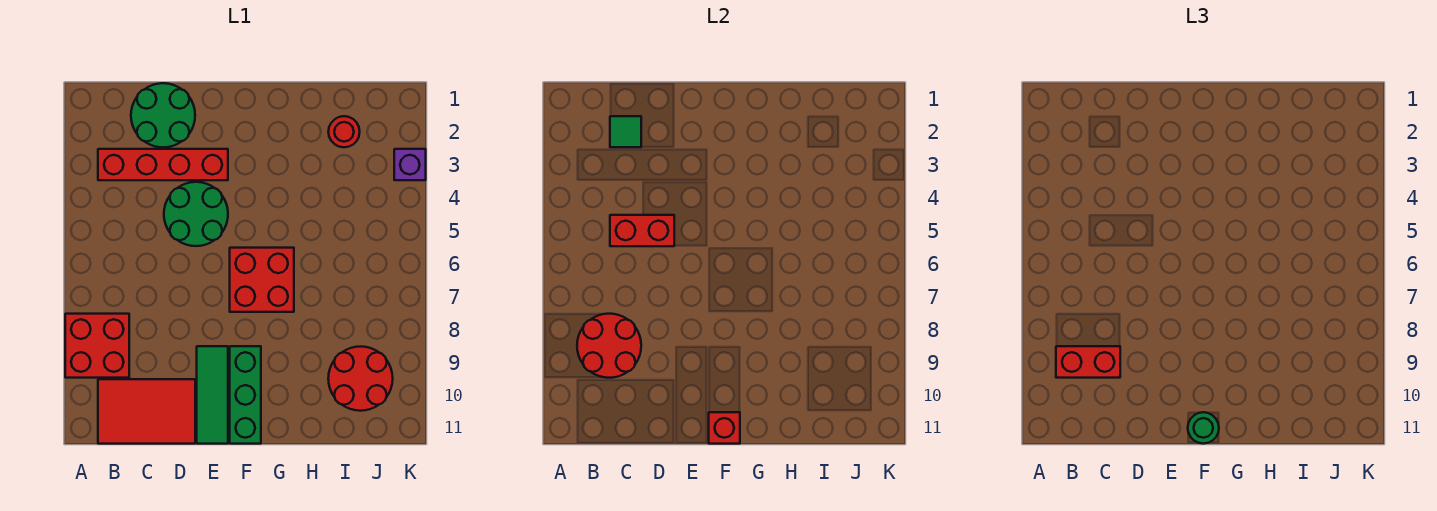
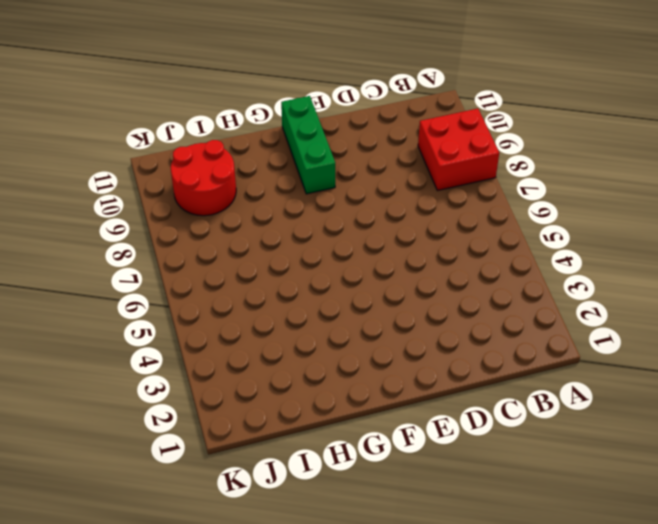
none -> red 1x4 brick [98,149,228,180]
none -> red 2x3 tile [98,379,195,444]
none -> green 2x2 round brick [131,83,195,147]

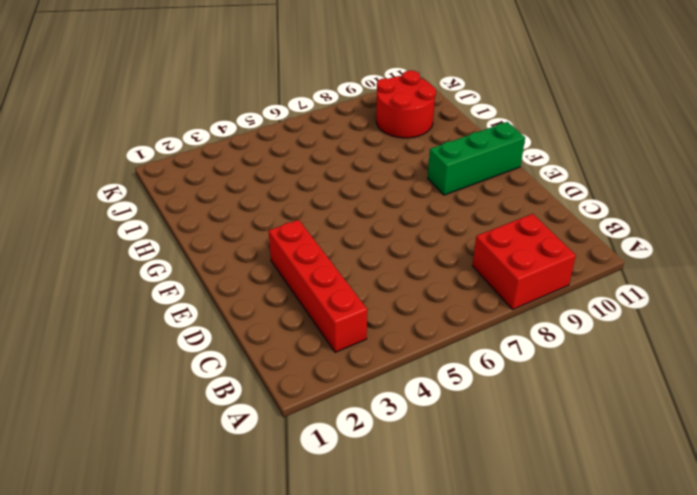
none -> red 2x3 tile [98,379,195,444]
none -> green 2x2 round brick [131,83,195,147]
none -> green 2x2 round brick [164,182,228,246]

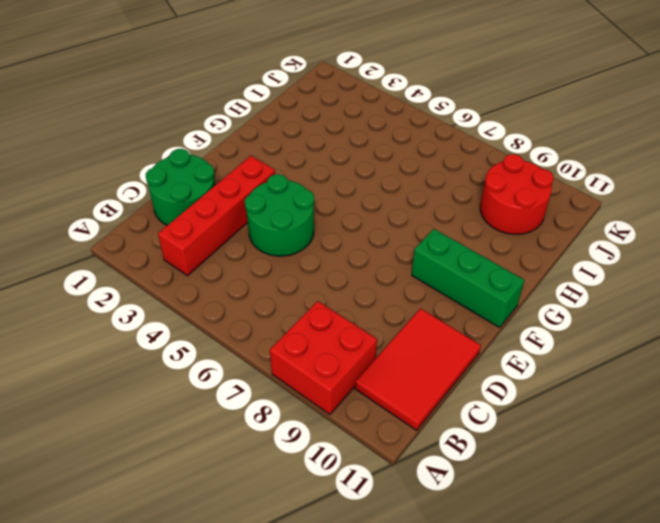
none -> green 1x3 tile [197,346,228,444]
none -> red 2x2 brick [230,248,294,312]
none -> red 1x1 round brick [328,116,360,147]

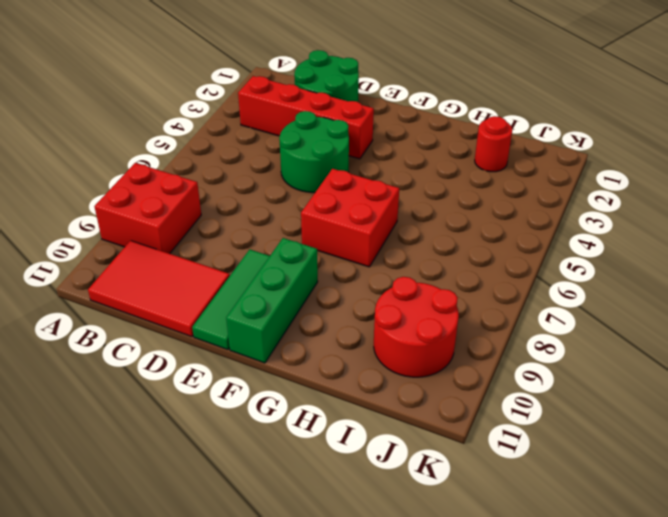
none -> purple 1x1 brick [394,149,426,180]
none -> red 2x2 round brick [577,314,641,378]
none -> green 1x1 tile [610,116,641,147]

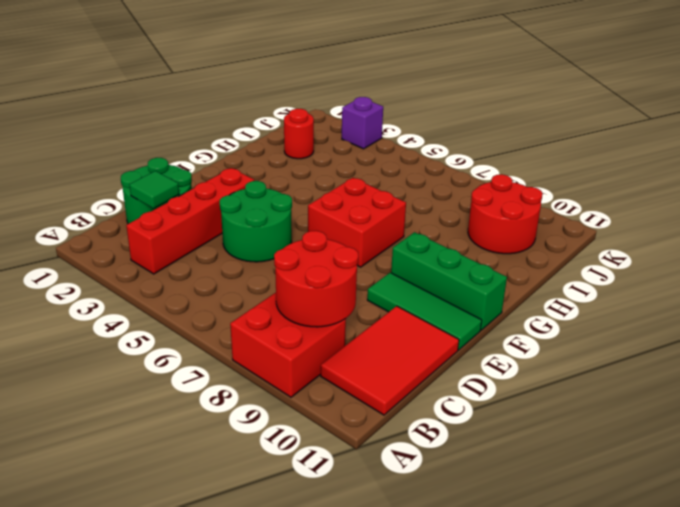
none -> red 1x2 brick [610,215,674,246]
none -> red 1x1 brick [709,412,740,444]
none -> red 1x2 brick [1056,346,1120,378]

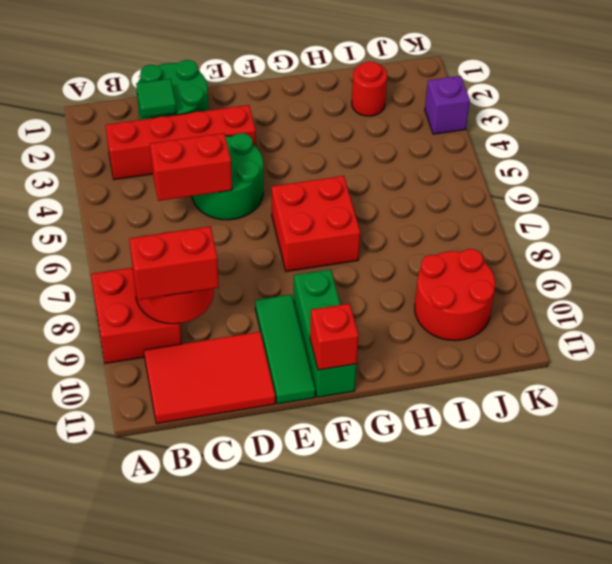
none -> green 1x1 round brick [1188,412,1219,444]

